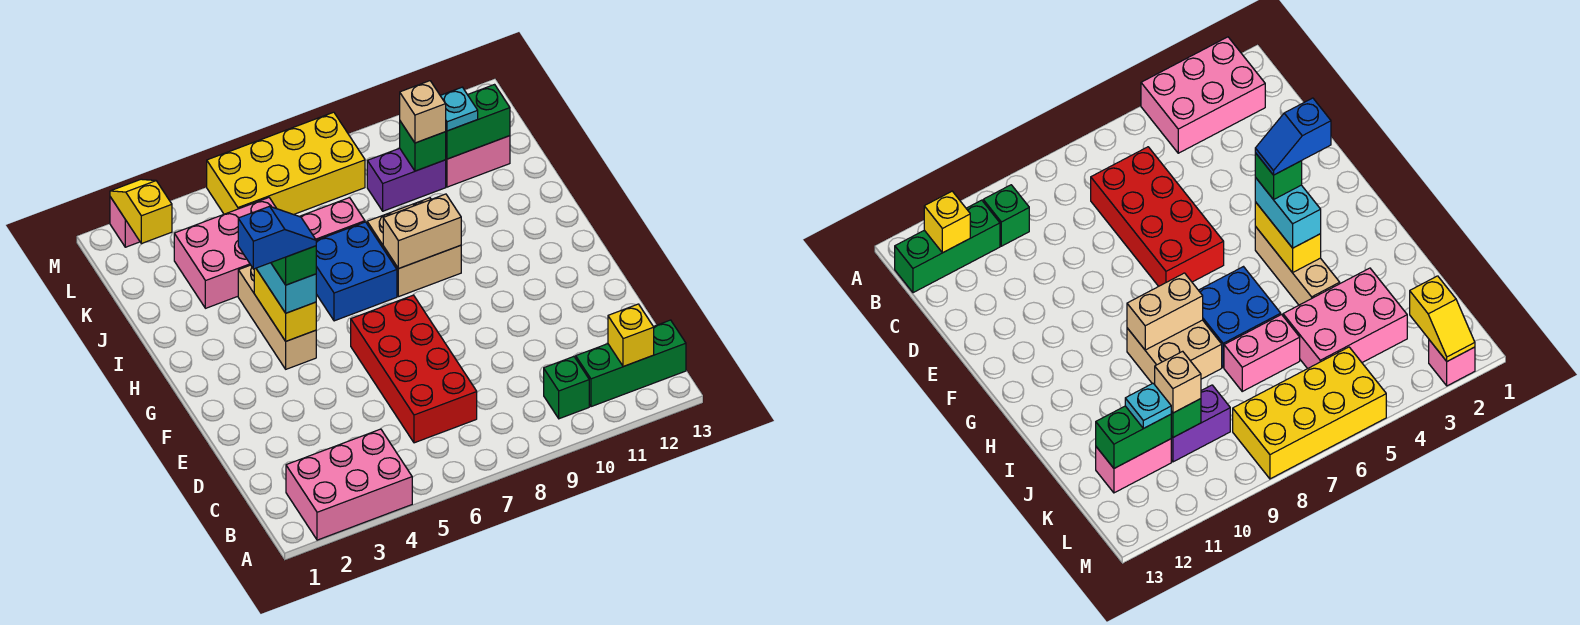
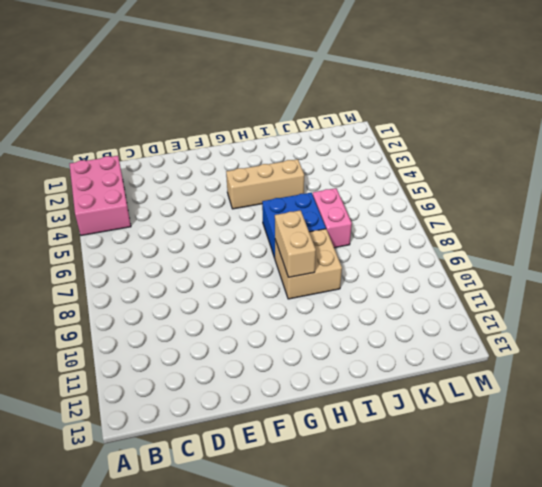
none -> green 1x1 brick [544,356,589,419]
none -> green 1x3 brick [576,320,686,407]
none -> red 2x4 brick [351,295,477,443]

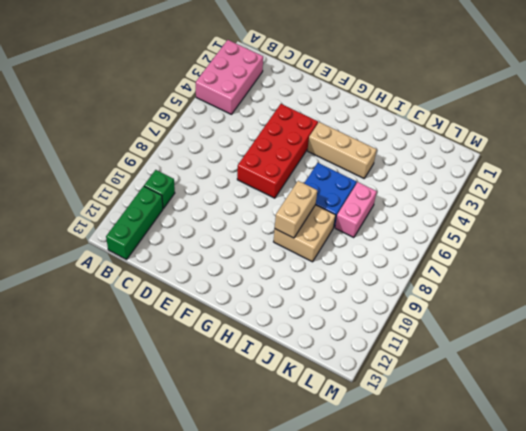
red 2x4 brick [237,104,318,198] -> red 2x4 brick turned to [351,295,477,443]
none -> pink 2x3 brick [174,198,277,308]
none -> purple 1x2 brick [367,148,446,211]
none -> pink 1x2 brick [446,136,510,187]

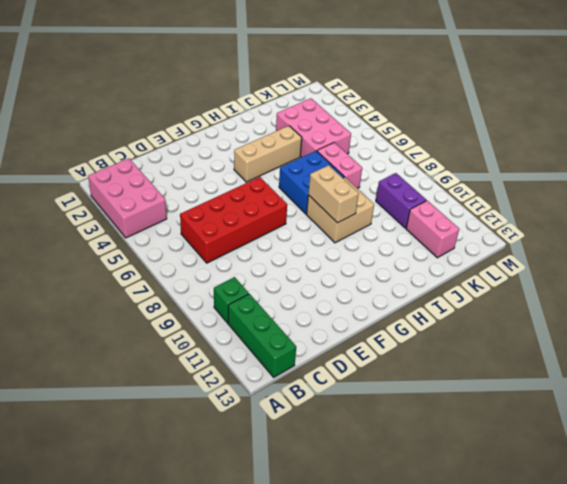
none -> yellow 2x4 brick [207,112,365,215]
none -> pink 1x1 brick [110,197,140,247]
none -> yellow 1x1 brick [608,304,654,367]

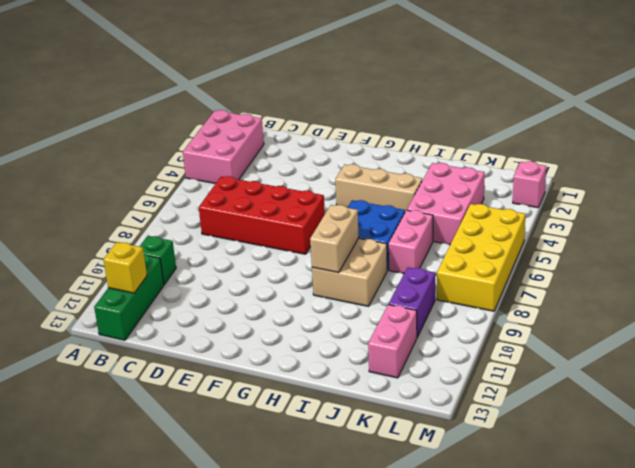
none -> yellow 1x2 brick [254,268,316,341]
none -> green 1x1 brick [400,121,446,171]
none -> green 1x2 brick [446,85,510,159]

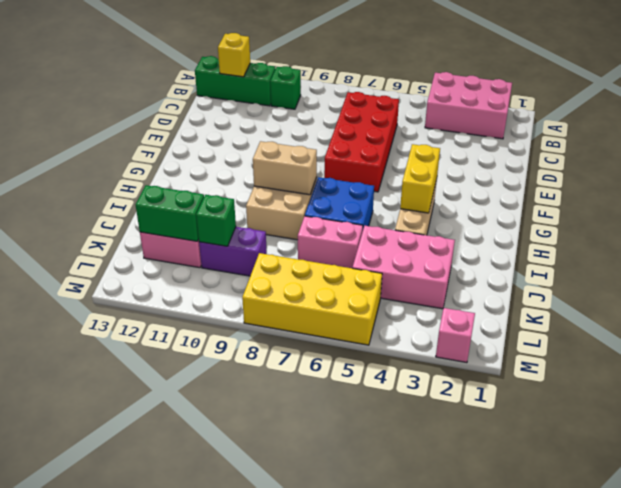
none -> yellow 1x2 slope [110,179,172,244]
none -> cyan 1x2 brick [256,263,316,313]
none -> tan 1x1 brick [400,81,446,143]

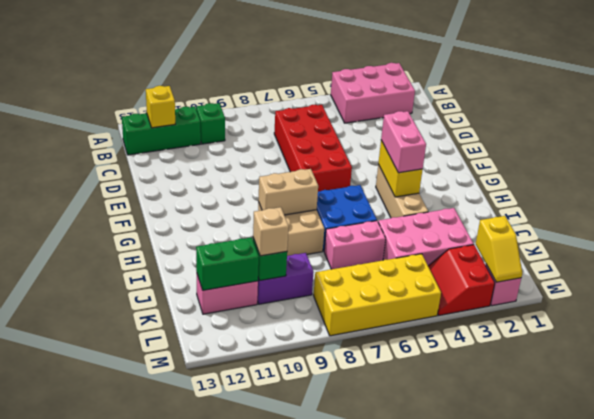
pink 1x2 brick [381,111,426,173] -> cyan 1x2 brick [256,263,316,313]
red 2x2 slope [428,245,495,315] -> none
none -> cyan 1x1 plate [440,87,478,131]
none -> green 1x1 brick [271,246,316,285]
none -> blue 1x2 slope [238,206,316,269]

